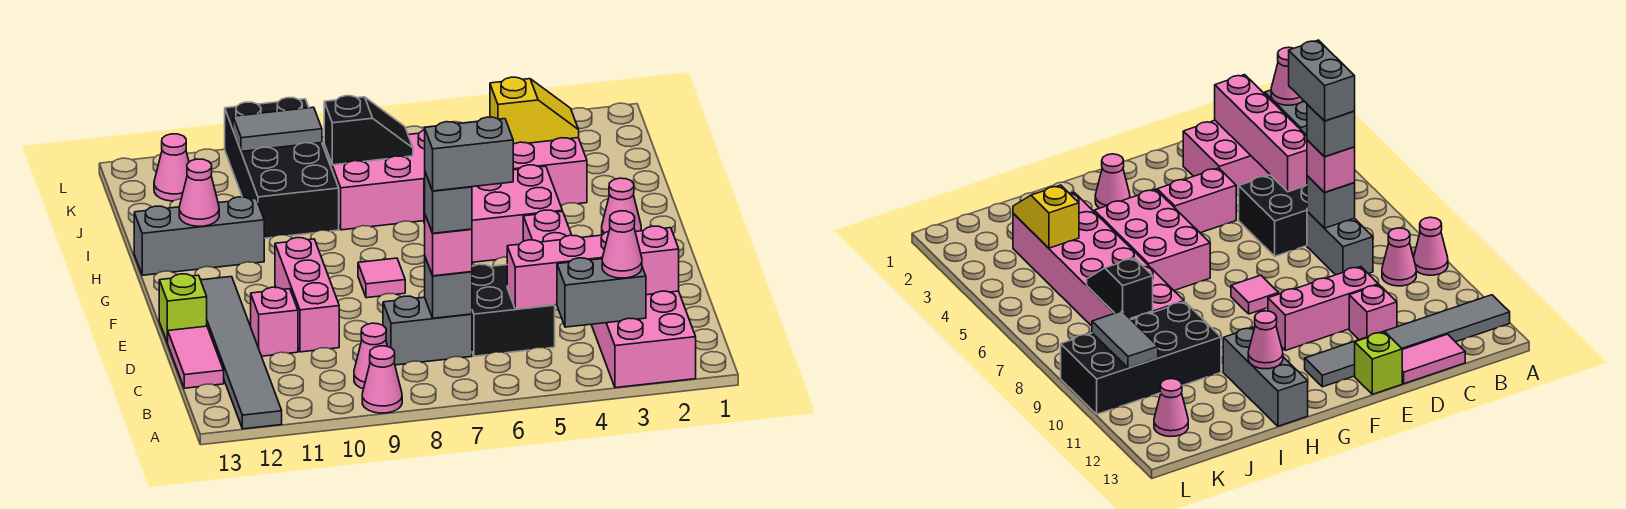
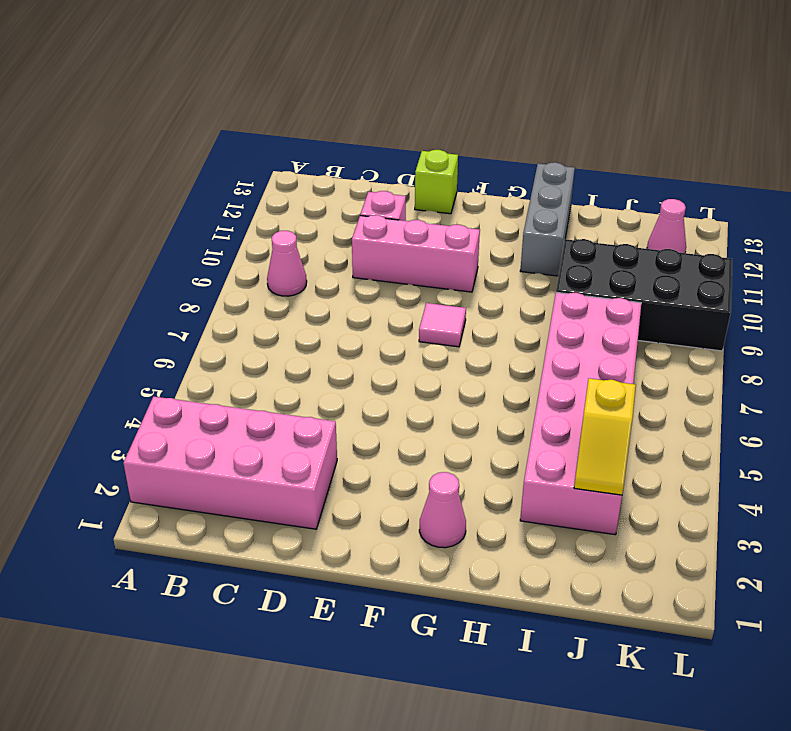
none -> pink 1x1 cone [362,346,402,413]
none -> grey 1x6 tile [201,277,282,429]
none -> black 2x2 brick [472,264,555,356]

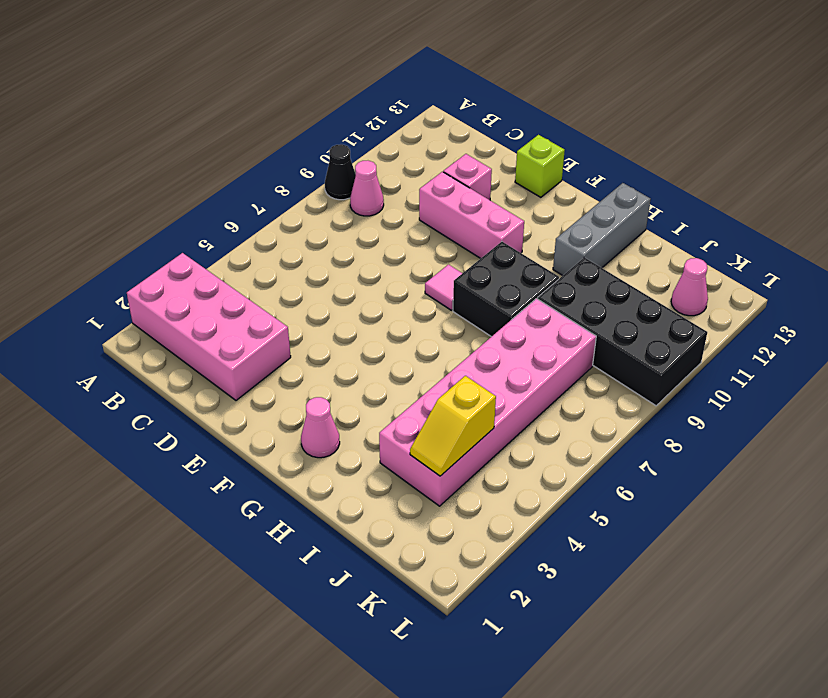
black 1x1 cone [325,144,356,200] -> pink 1x1 cone [362,346,402,413]
black 2x2 brick [453,242,559,337] -> black 2x2 brick moved to [472,264,555,356]
none -> grey 1x6 tile [201,277,282,429]
none -> grey 1x2 brick [383,296,472,365]
none -> pink 1x2 tile [168,326,224,388]

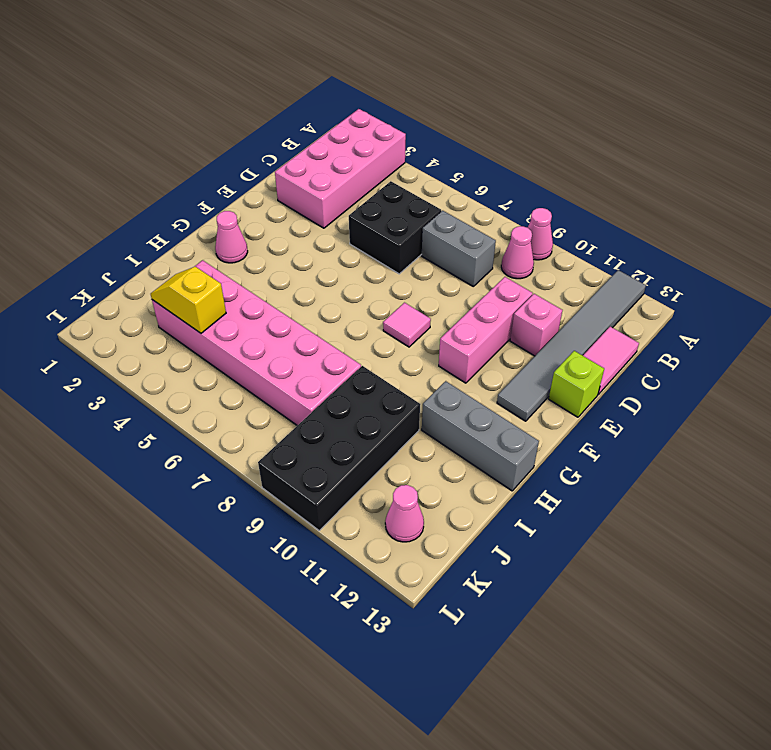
none -> pink 1x2 brick [523,210,571,242]
none -> pink 2x3 brick [424,165,562,262]
none -> grey 1x2 brick [557,258,646,327]

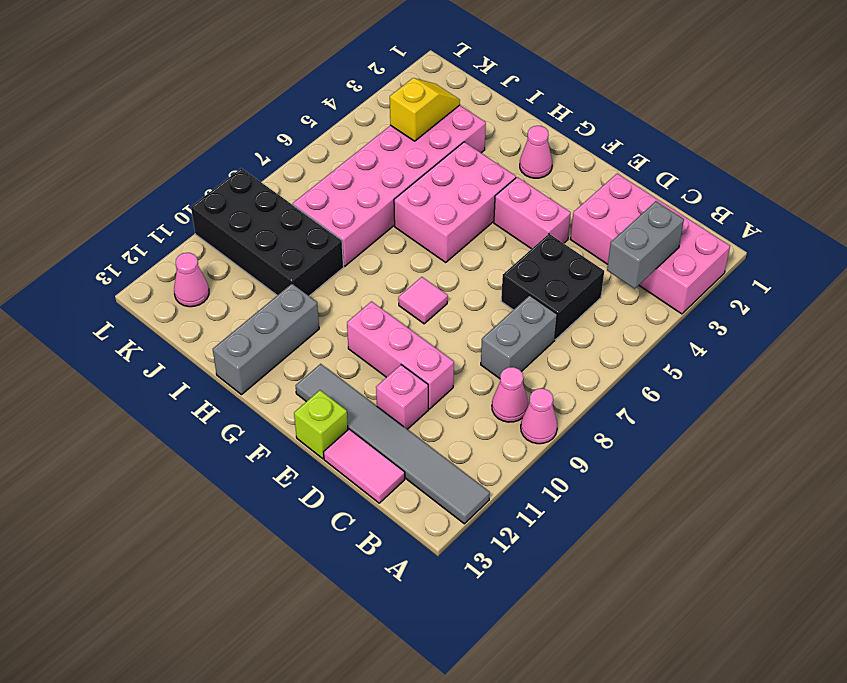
none -> pink 1x4 brick [507,226,679,309]
none -> grey 1x1 brick [425,257,472,318]
none -> pink 1x1 cone [179,159,219,226]

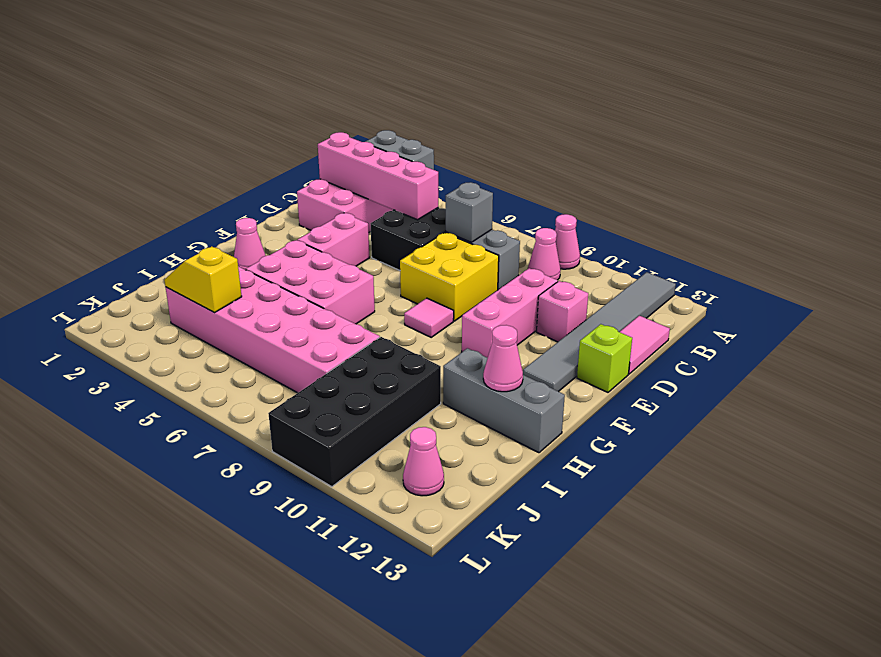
yellow 2x2 brick [400,233,499,321] -> none
none -> black 1x2 slope [324,96,413,165]
none -> grey 1x2 tile [233,107,322,151]
none -> pink 1x1 cone [602,211,642,278]

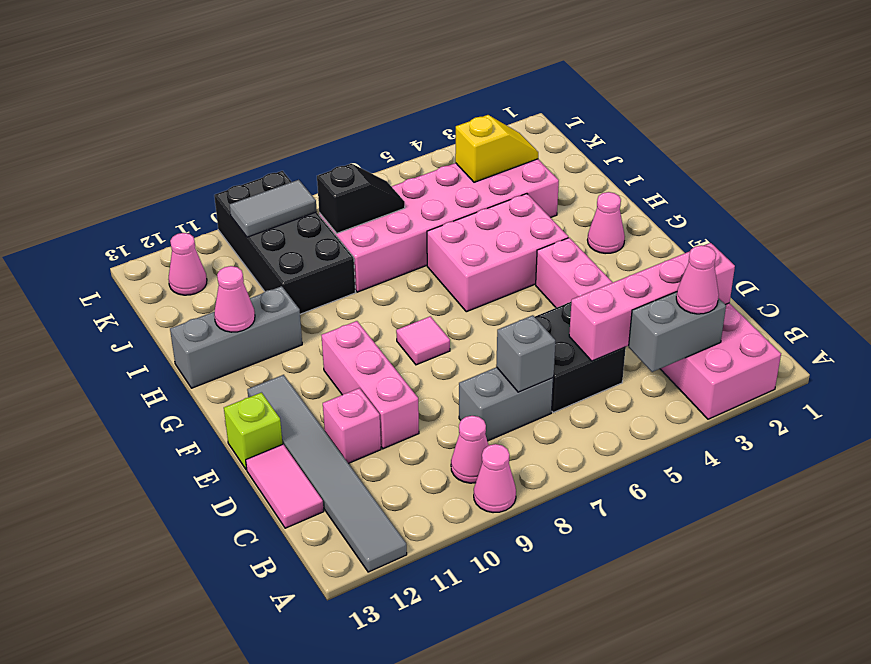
none -> pink 1x1 brick [425,215,472,276]
none -> grey 1x1 brick [425,173,472,233]
none -> grey 1x2 brick [425,117,513,191]

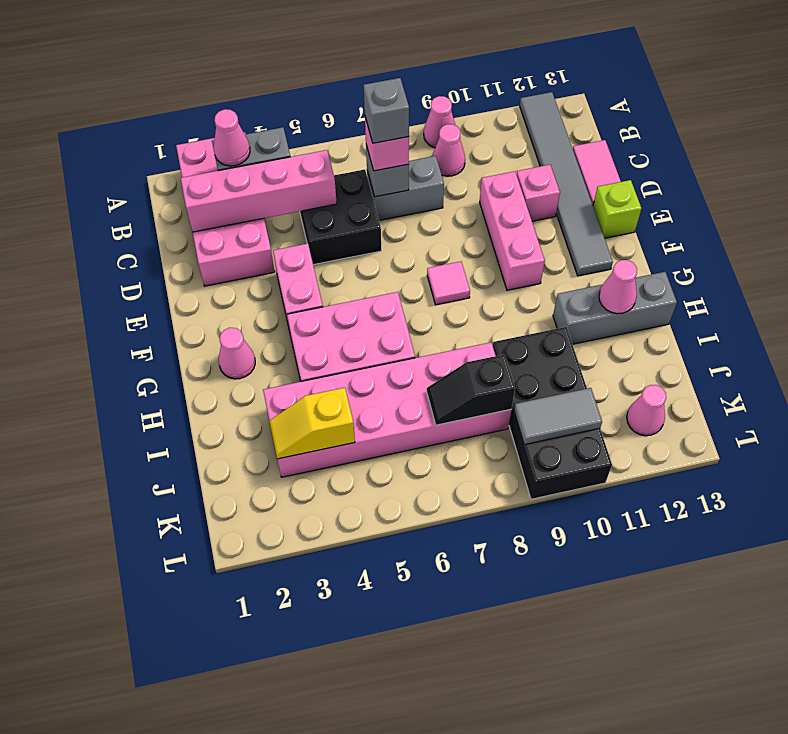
none -> grey 1x2 brick [425,117,513,191]

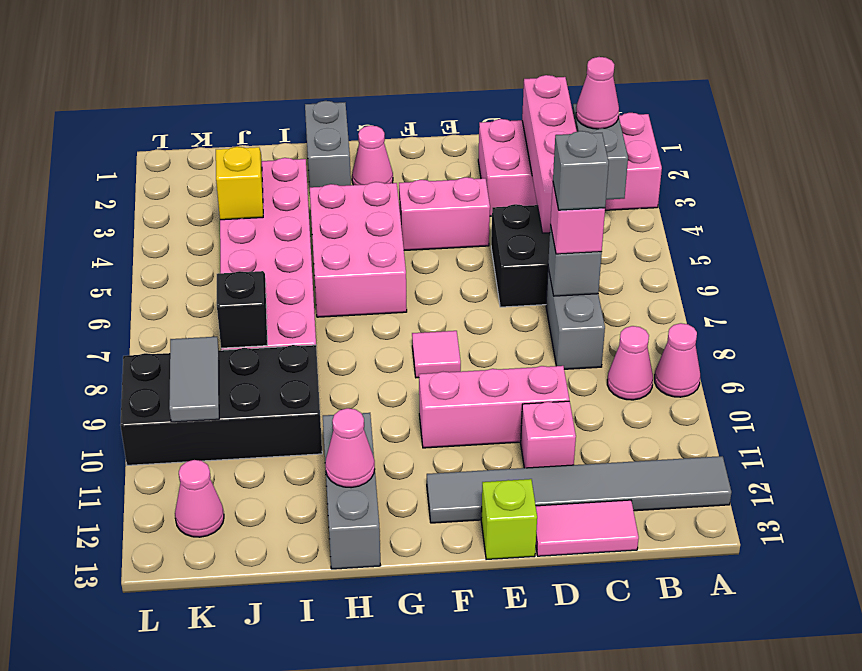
grey 1x2 brick [305,101,351,187] -> grey 1x2 brick moved to [425,117,513,191]

